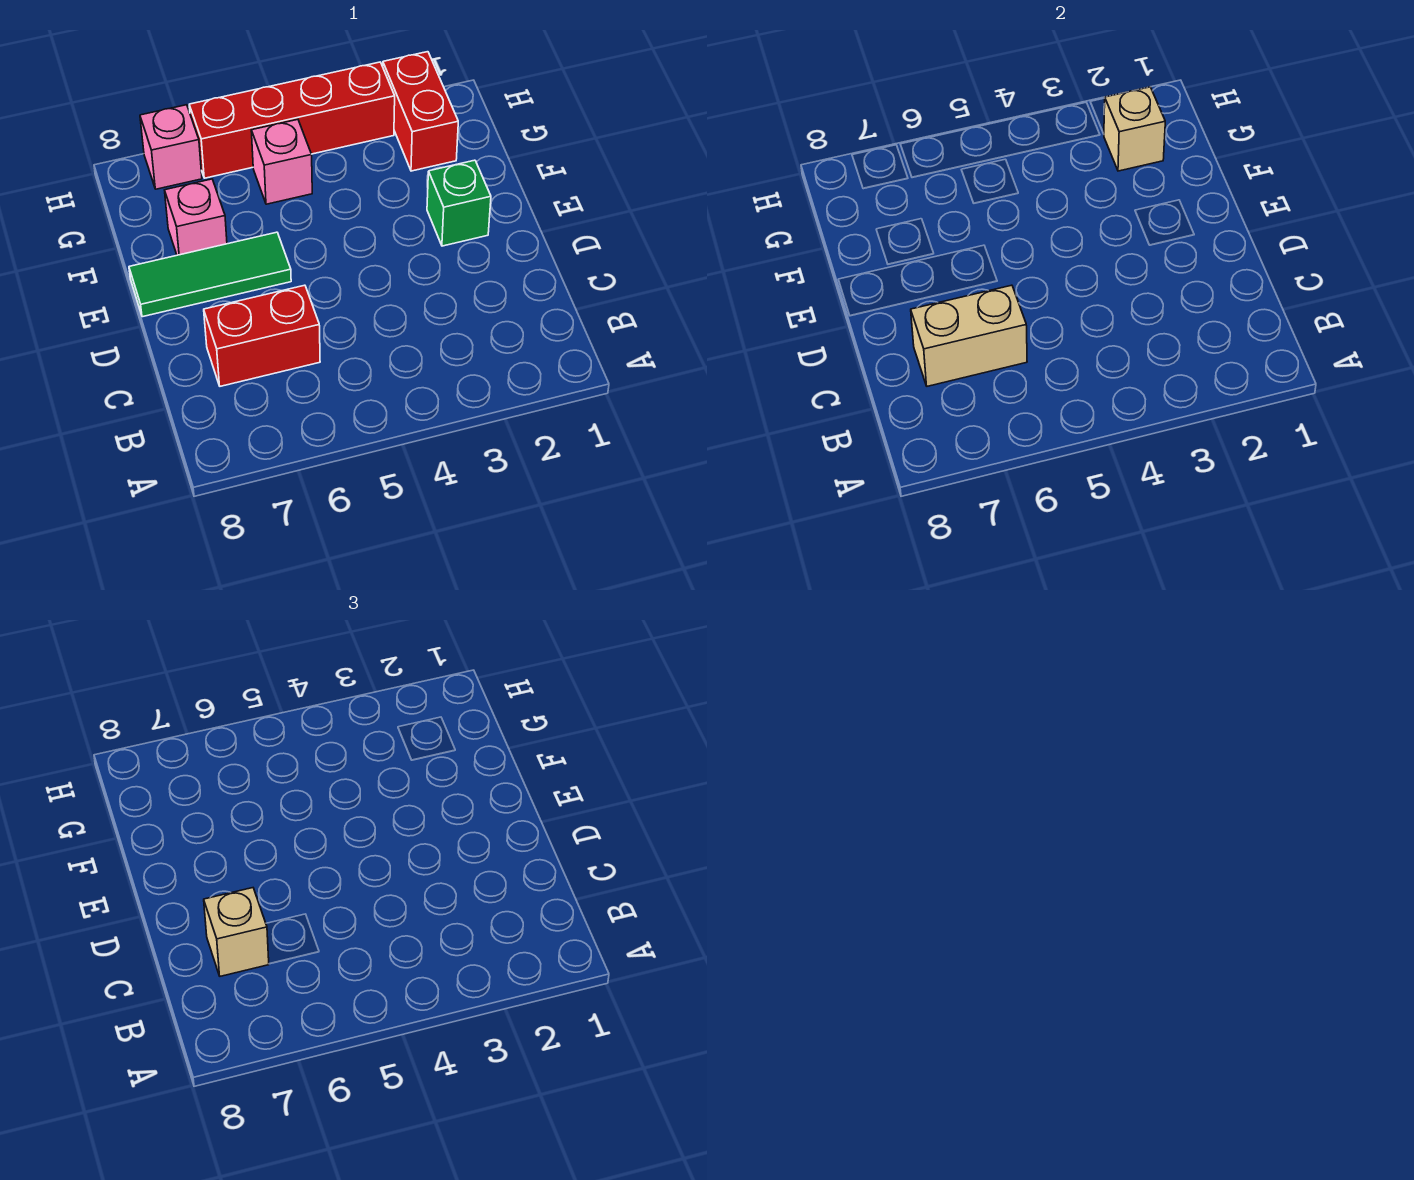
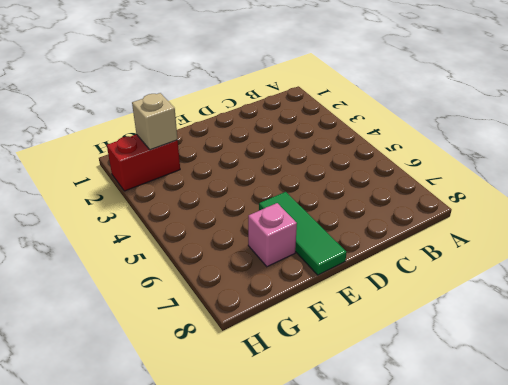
none -> red 1x2 brick [204,285,320,386]
none -> green 1x1 brick [427,160,491,246]

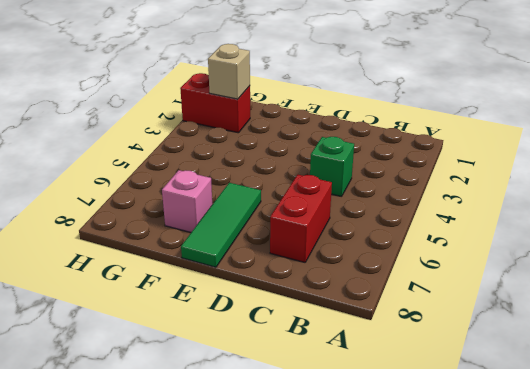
green 1x1 brick [310,137,354,197] -> green 1x1 brick moved to [427,160,491,246]
none -> pink 1x1 brick [251,119,312,204]
none -> red 1x4 brick [189,62,395,178]

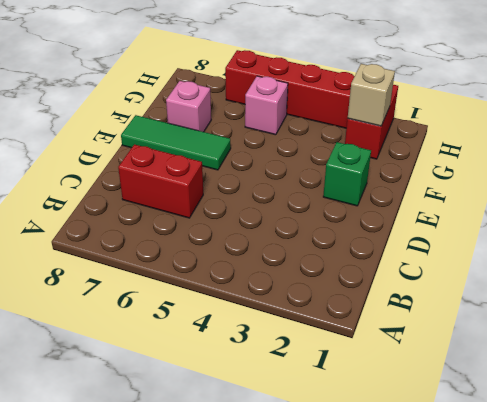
none -> pink 1x1 brick [140,105,202,189]
none -> tan 1x2 brick [911,285,1027,386]

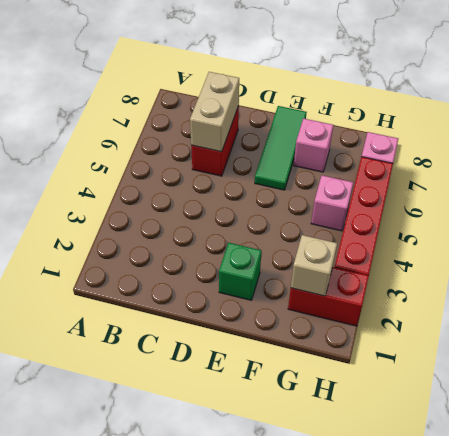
none -> tan 1x1 brick [204,888,269,976]

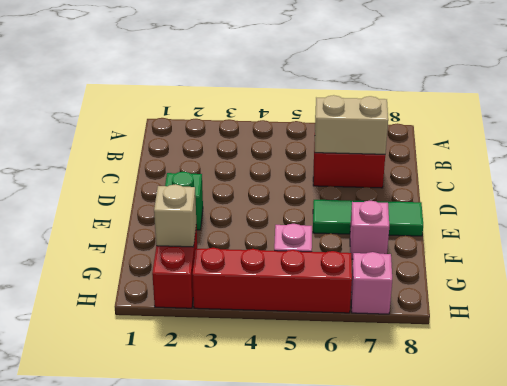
none -> tan 1x1 brick [204,888,269,976]

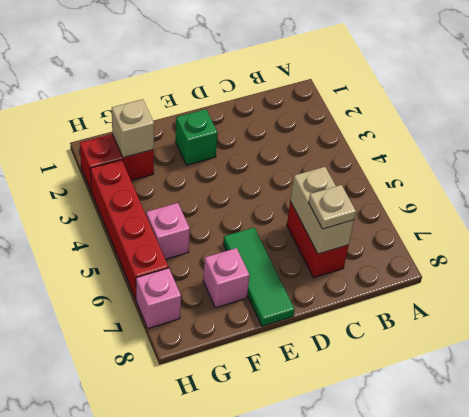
tan 1x1 plate [309,185,356,229] -> tan 1x1 brick [204,888,269,976]

